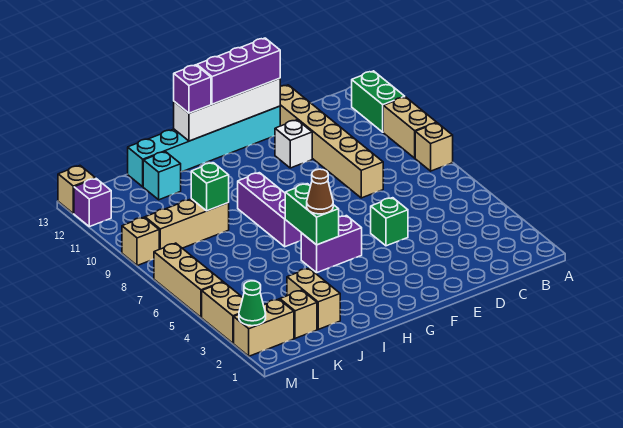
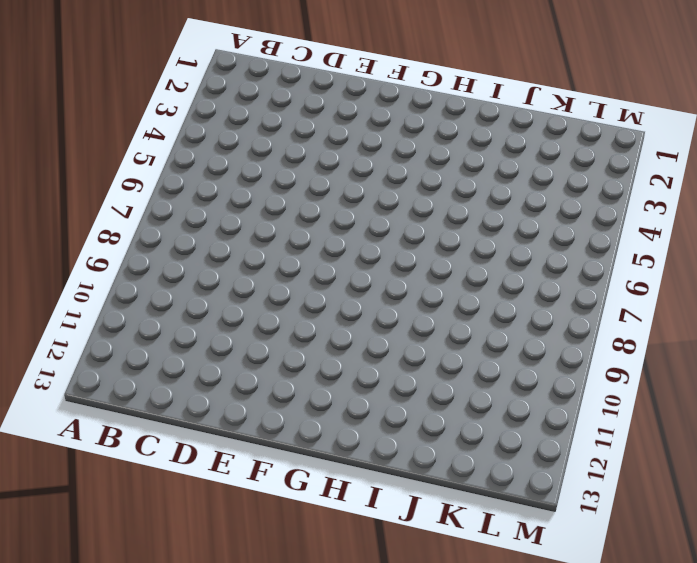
none -> tan 1x1 brick [415,123,453,171]
none -> tan 1x2 brick [383,97,437,158]
none -> green 1x2 brick [352,71,405,132]

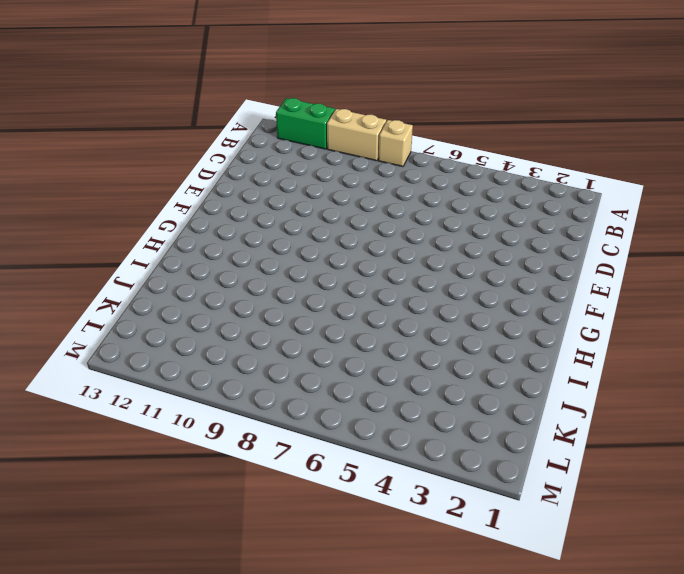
none -> tan 1x6 brick [280,85,383,198]
none -> green 1x1 brick [371,198,408,246]
none -> white 1x1 brick [275,120,312,168]

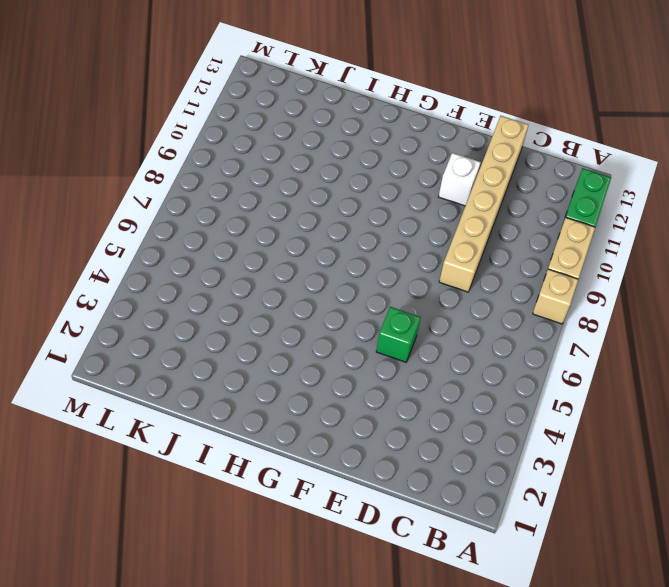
none -> cyan 1x6 brick [128,106,280,187]
none -> purple 1x2 brick [301,216,362,273]
none -> purple 1x3 brick [238,173,301,247]

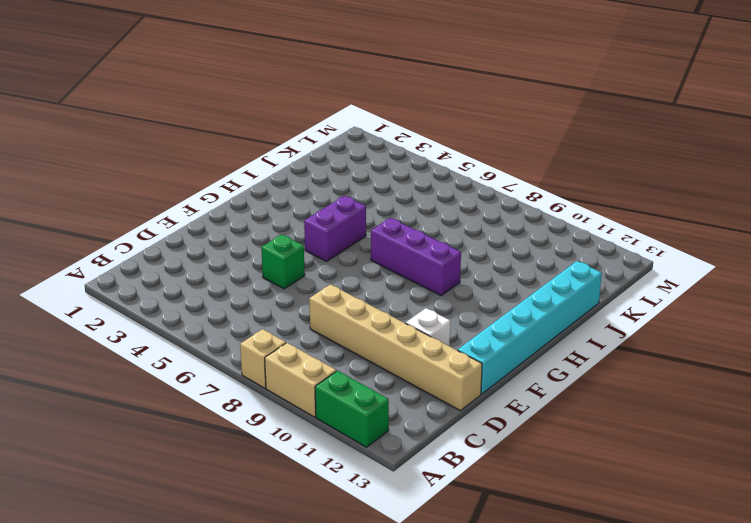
none -> tan 1x2 brick [287,268,340,329]
none -> tan 1x3 brick [145,199,229,249]
none -> cyan 1x1 brick [143,152,181,200]

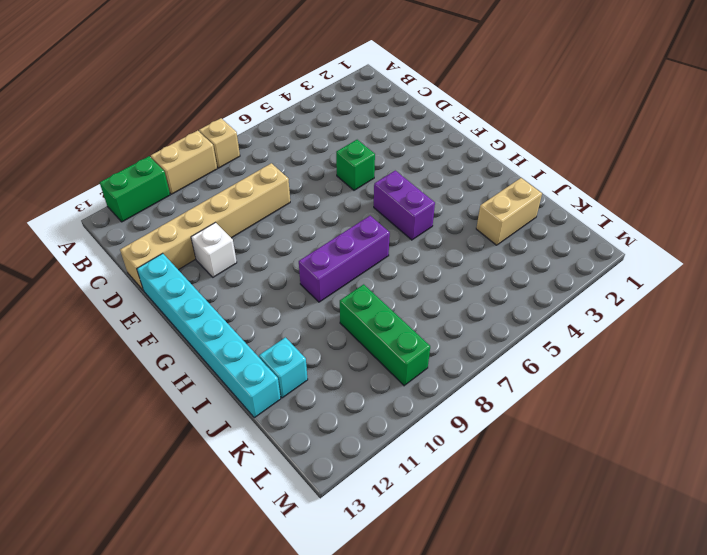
green 1x3 brick [340,284,430,386] -> tan 1x3 brick [145,199,229,249]
none -> tan 1x1 brick [280,290,317,338]
none -> tan 1x2 brick [234,299,294,356]
none -> tan 1x2 brick [202,282,243,343]

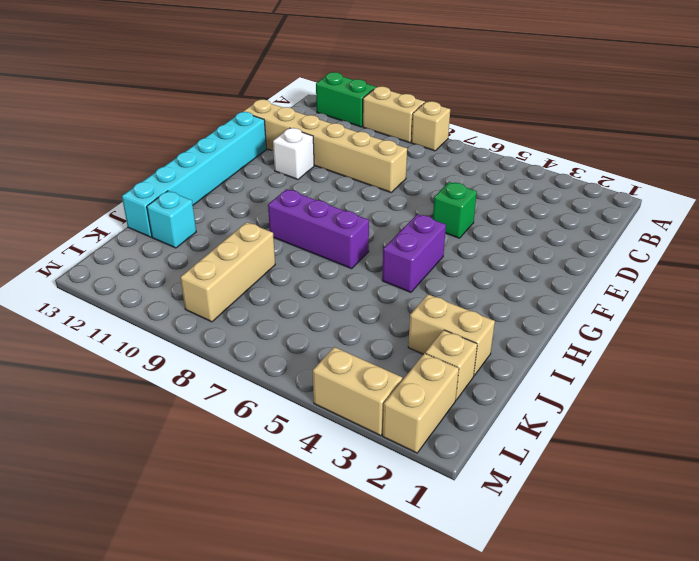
none -> tan 1x3 brick [154,243,223,317]
none -> tan 1x1 brick [122,217,159,266]
none -> purple 1x1 brick [74,178,111,227]

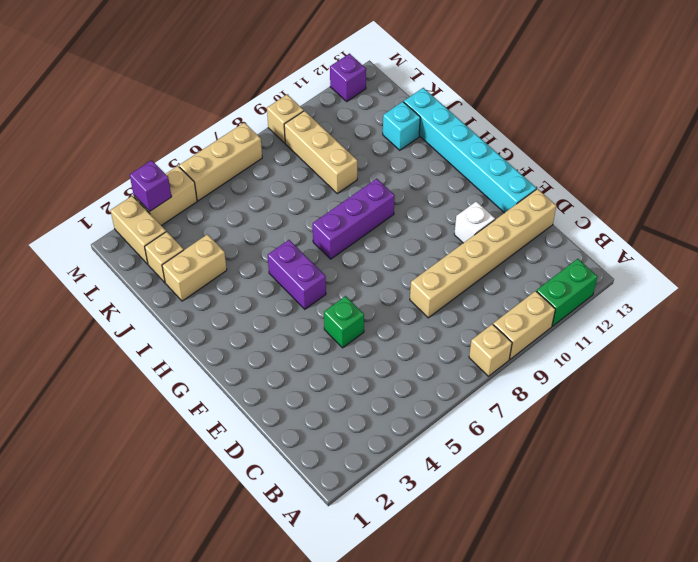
purple 1x1 brick [130,160,172,211] -> purple 1x1 brick moved to [174,65,211,113]
none -> tan 1x1 brick [58,166,95,214]
none -> white 1x4 brick [174,78,280,141]
none -> green 1x2 brick [285,184,339,245]

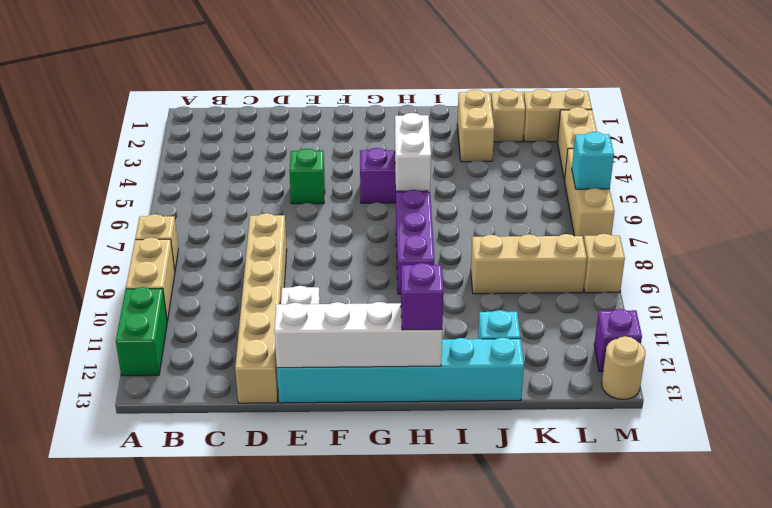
white 1x2 brick [395,113,431,191] -> green 1x2 brick [285,184,339,245]
cyan 1x1 brick [572,132,614,189] -> none
tan 1x1 round brick [602,336,645,399] -> tan 1x1 brick [58,166,95,214]
none -> green 1x1 brick [191,163,229,211]
none -> green 1x1 cone [239,281,266,326]
none -> purple 1x3 brick [197,38,280,104]

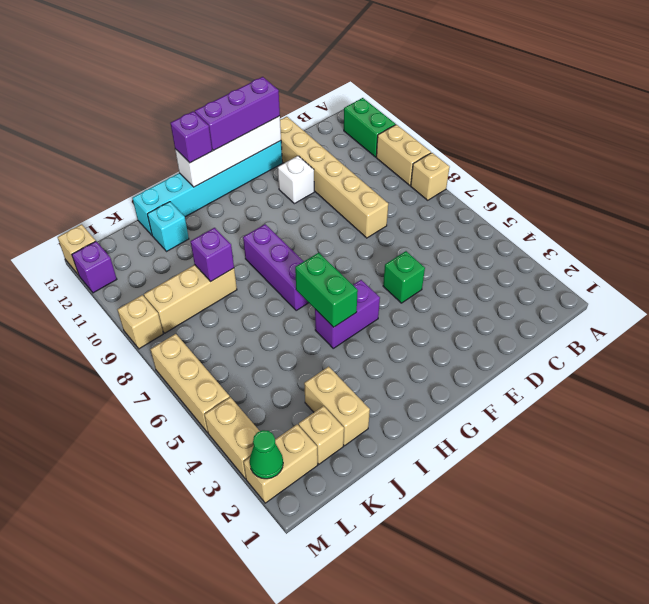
purple 1x1 brick [191,228,234,282] -> green 1x1 brick [191,163,229,211]
none -> brown 1x1 cone [307,169,333,214]

